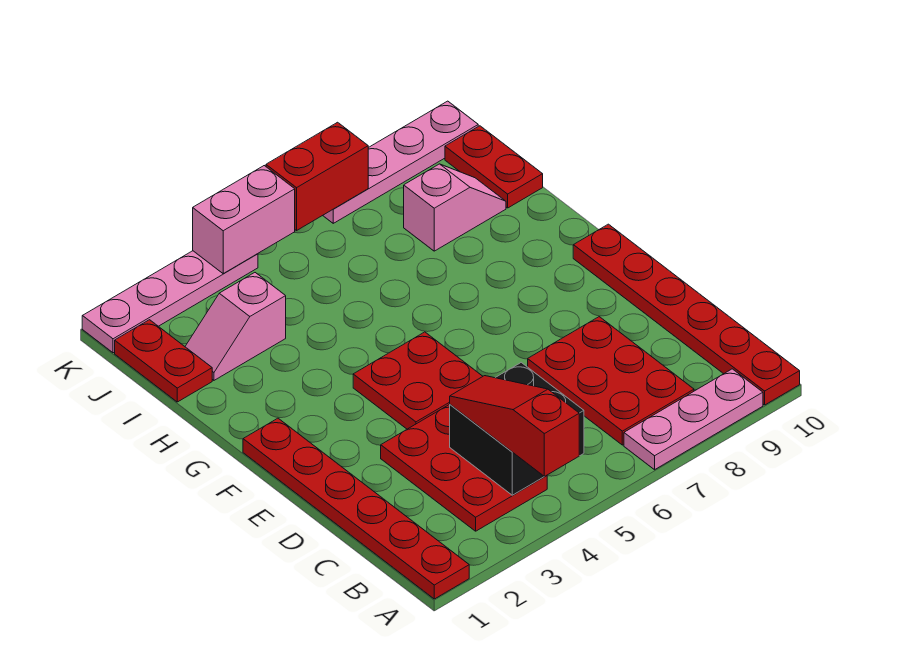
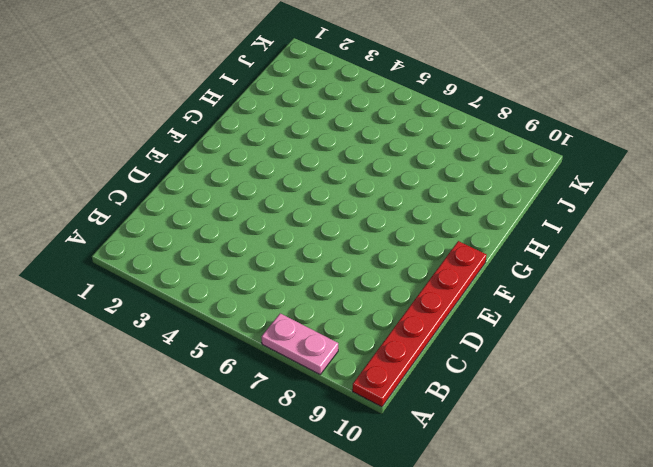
pink 1x2 plate [262,313,338,374] -> pink 1x3 plate [624,369,763,470]
none -> red 1x6 plate [243,418,469,599]
none -> red 2x3 plate [381,405,547,531]
none -> red 2x3 plate [528,317,694,445]

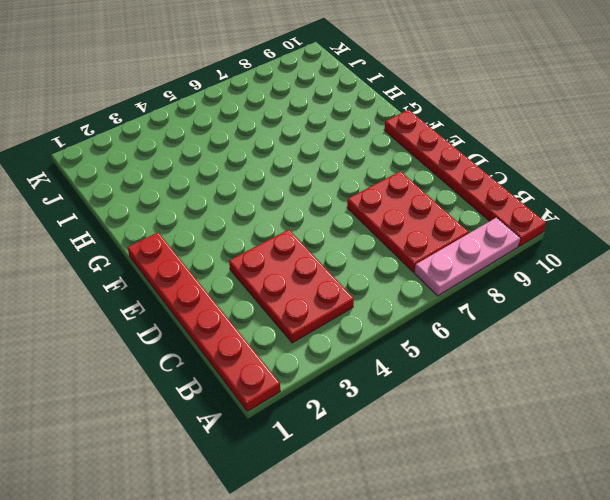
none -> red 2x2 plate [353,332,483,429]
none -> red 1x2 plate [115,320,212,402]
none -> pink 1x2 slope [185,273,286,380]

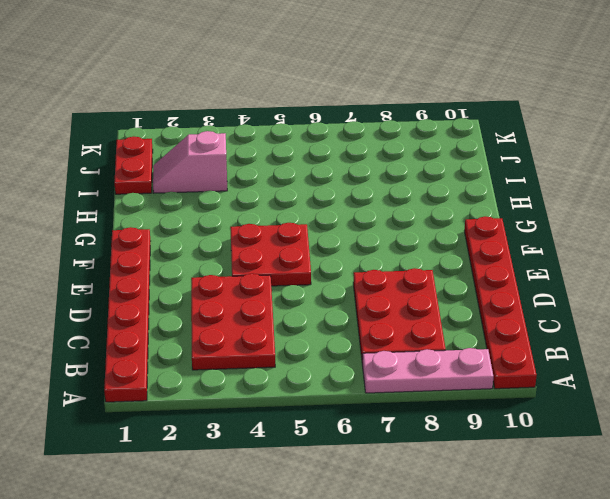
none -> pink 1x2 slope [404,164,506,251]
none -> red 1x2 plate [445,126,543,208]
none -> pink 1x4 plate [82,251,258,353]

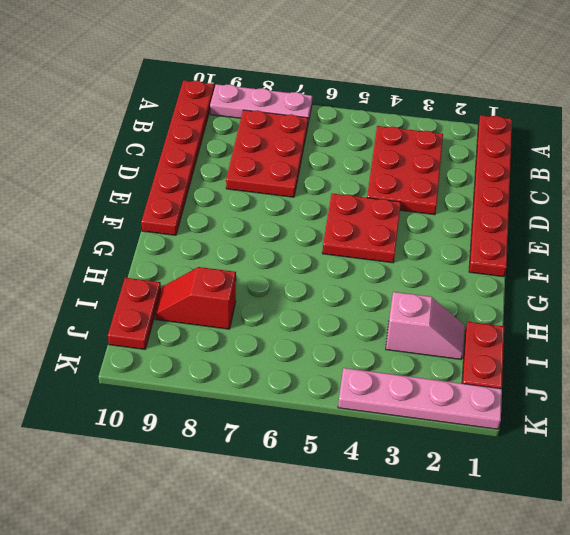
red 1x2 slope [155,267,236,329] -> pink 1x2 slope [404,164,506,251]
none -> pink 1x4 plate [323,101,478,223]
none -> black 2x2 brick [450,363,584,495]
none -> pink 1x2 brick [193,166,295,274]

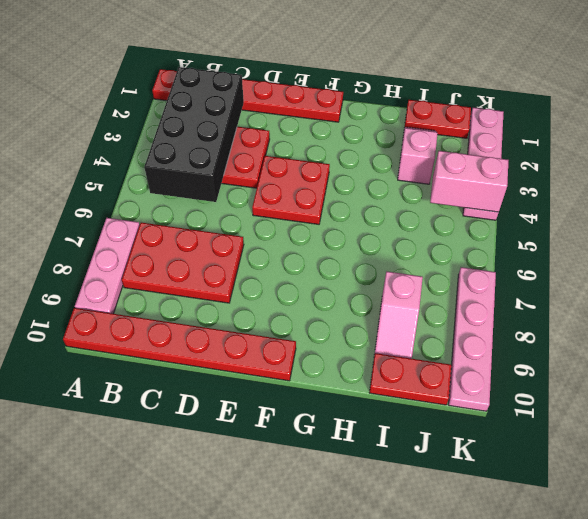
black 2x4 brick [144,67,244,202] -> black 2x2 brick [450,363,584,495]
pink 1x2 brick [430,151,508,212] -> pink 1x2 brick turned to [193,166,295,274]
none -> red 1x2 brick [266,122,368,230]
none -> red 1x3 slope [450,376,579,477]

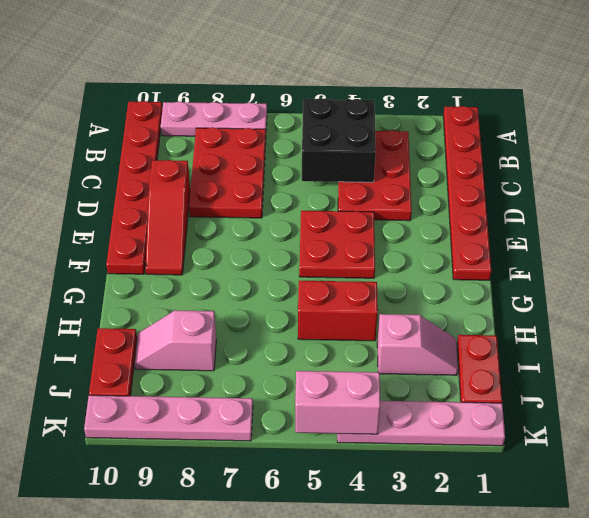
red 1x3 slope [145,160,190,275] -> red 1x3 slope moved to [450,376,579,477]
red 1x2 brick [298,281,378,341] -> red 1x2 brick moved to [266,122,368,230]

